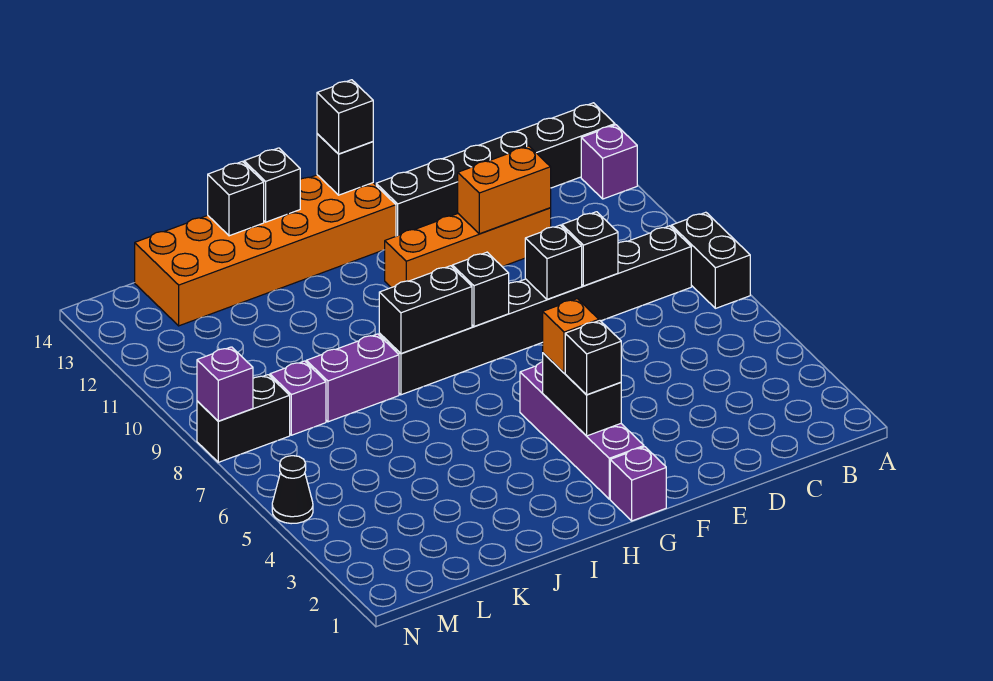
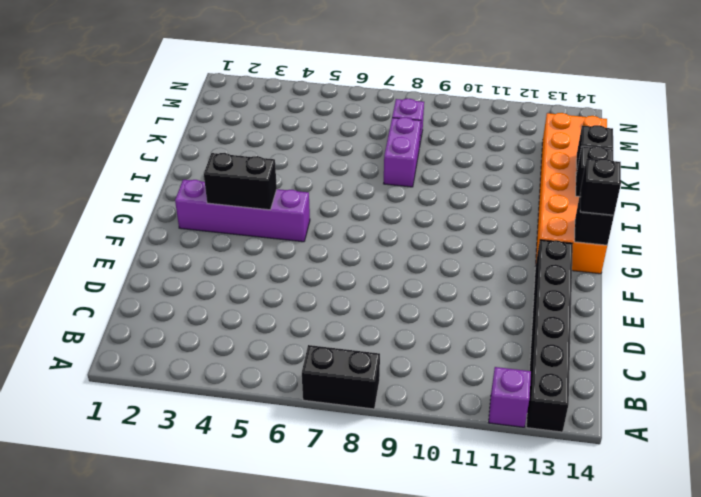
none -> black 1x8 brick [379,226,691,395]
none -> orange 1x4 brick [385,208,551,288]
none -> purple 1x1 brick [610,447,666,521]

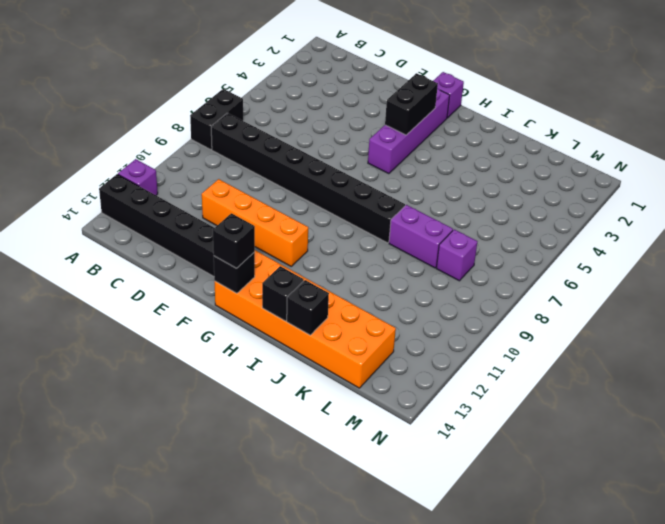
none -> black 1x2 brick [197,375,290,462]
none -> black 1x1 cone [272,456,313,524]
none -> black 1x1 brick [562,212,618,286]

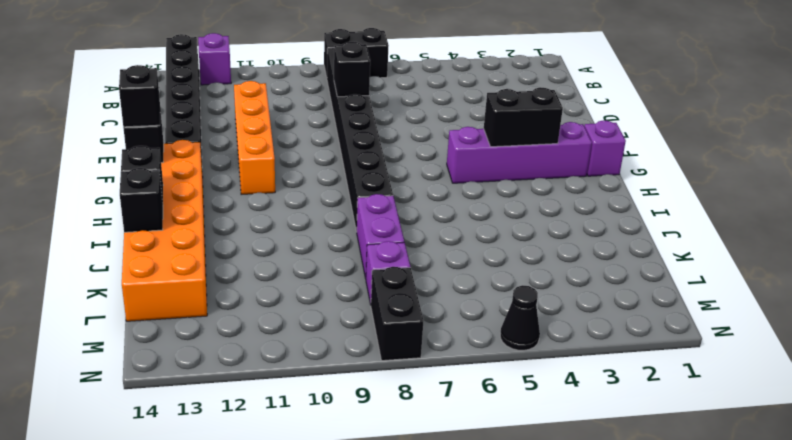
none -> orange 1x2 brick [458,146,551,234]
none -> black 1x1 brick [525,225,582,300]
none -> black 1x1 brick [452,252,509,326]

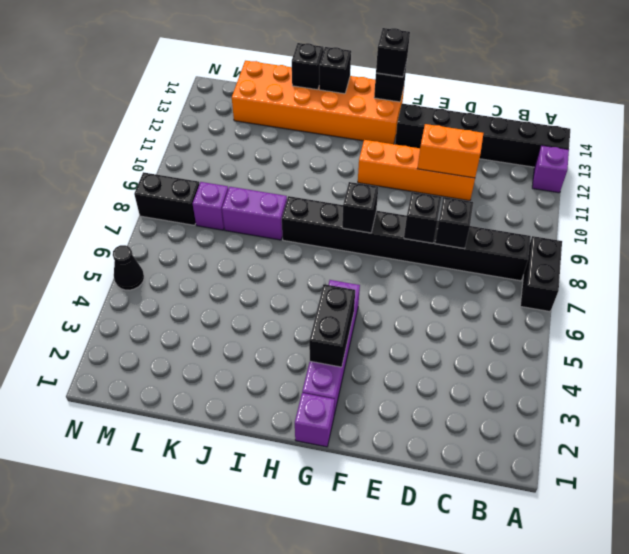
none -> black 1x2 brick [379,266,472,353]
none -> purple 1x1 brick [197,347,253,421]
none -> black 1x1 brick [565,321,621,395]

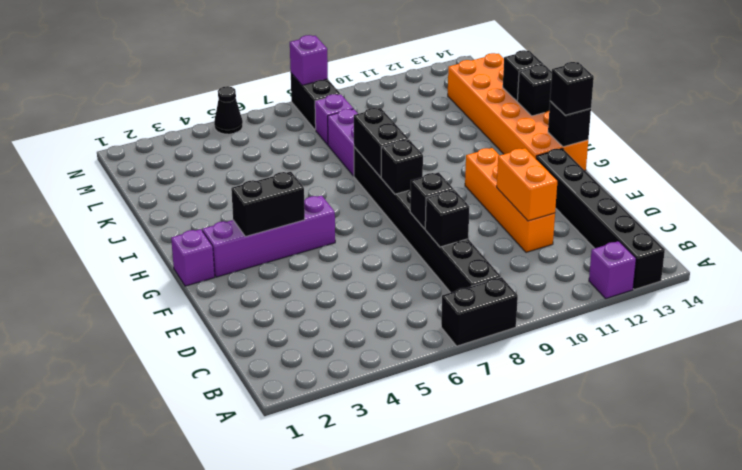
none -> black 1x1 brick [565,321,621,395]
none -> orange 1x1 brick [543,299,599,373]

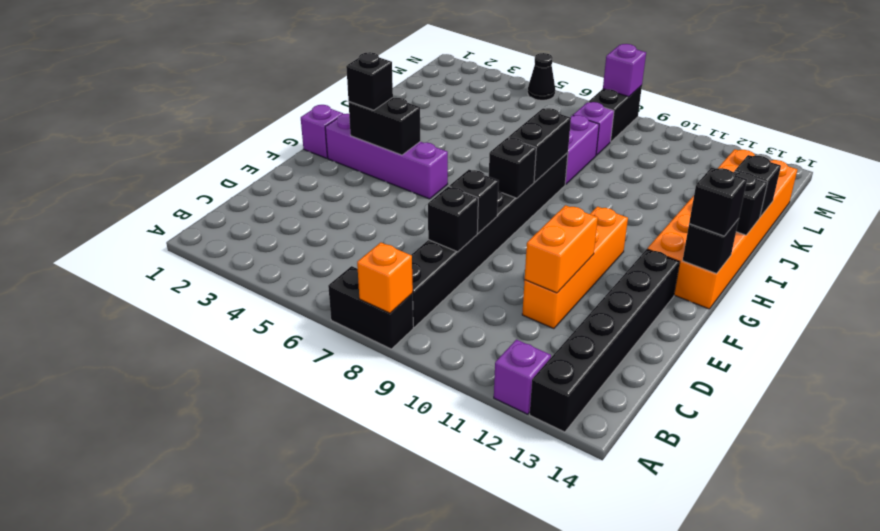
orange 1x1 brick [357,242,413,313] -> orange 1x1 brick moved to [543,299,599,373]

